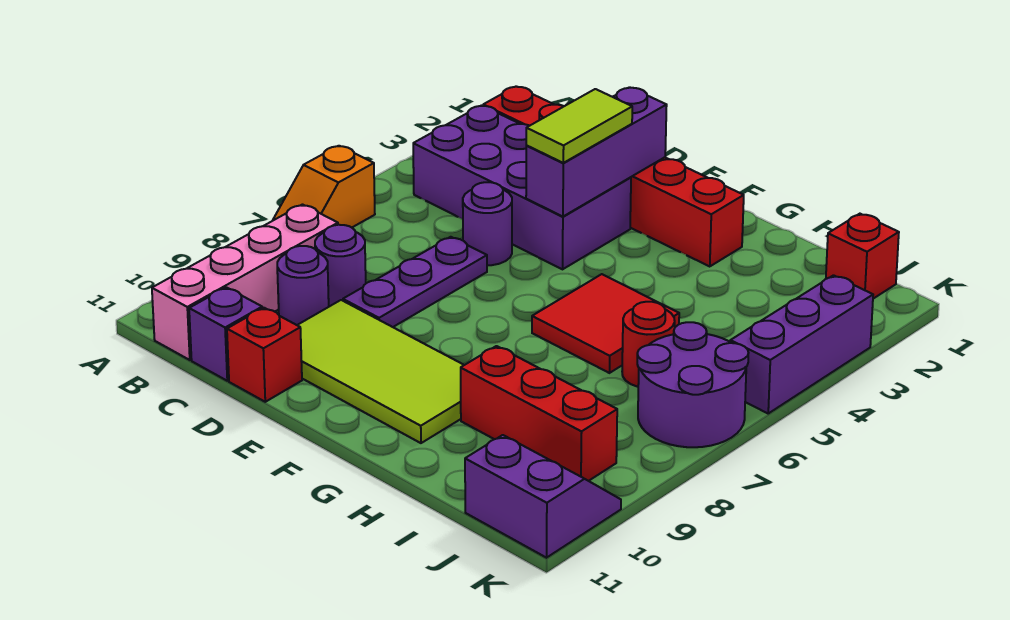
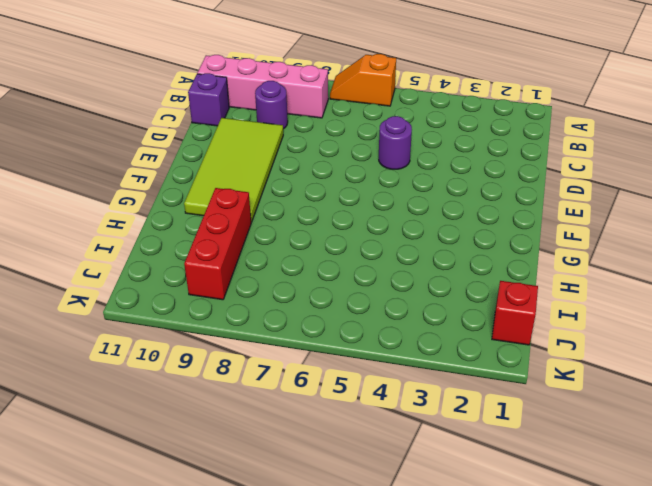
none -> red 1x6 brick [483,87,744,266]
none -> purple 2x4 brick [413,105,631,269]
none -> purple 1x1 round brick [315,225,366,307]

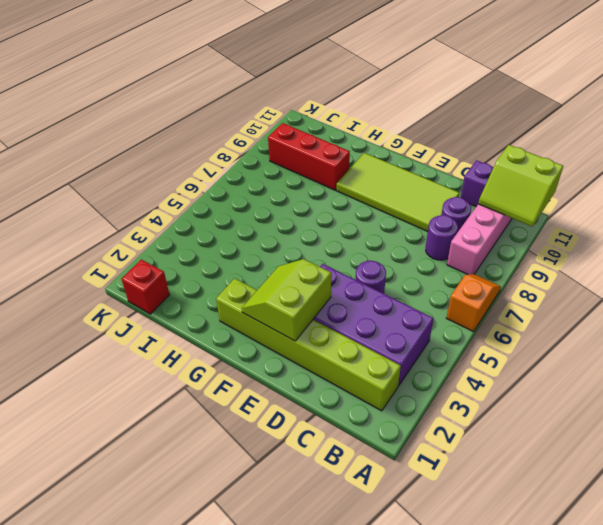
lime 2x2 slope [478,145,563,227] -> none
lime 1x6 brick [216,278,401,411] -> red 1x6 brick [483,87,744,266]
lime 2x2 slope [242,259,331,341] -> purple 1x3 brick [526,87,667,217]
none -> purple 1x3 plate [343,237,487,327]
none -> red 1x1 brick [227,308,302,402]
none -> red 2x2 tile [532,274,679,373]

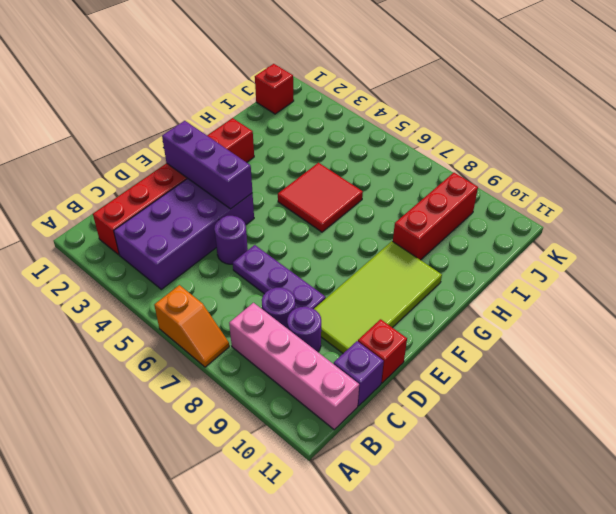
none -> red 1x1 round brick [622,302,675,387]
none -> purple 2x2 round brick [637,322,748,447]
none -> purple 2x2 slope [465,435,621,558]

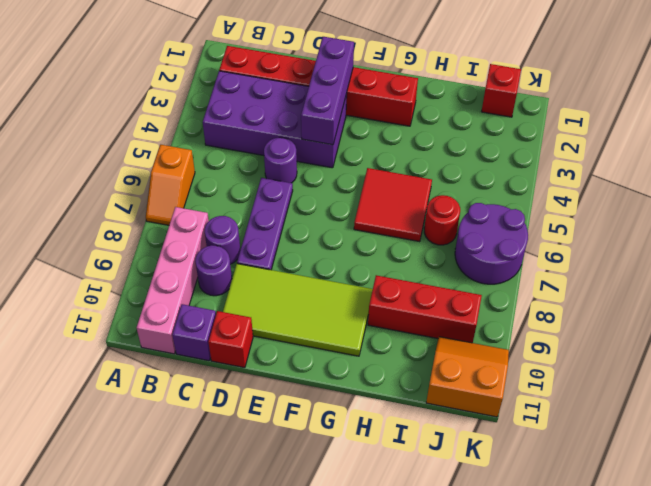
orange 2x2 slope [426,337,509,417] -> purple 2x2 slope [465,435,621,558]
none -> purple 1x3 brick [730,275,873,413]
none -> lime 1x2 tile [526,89,632,163]

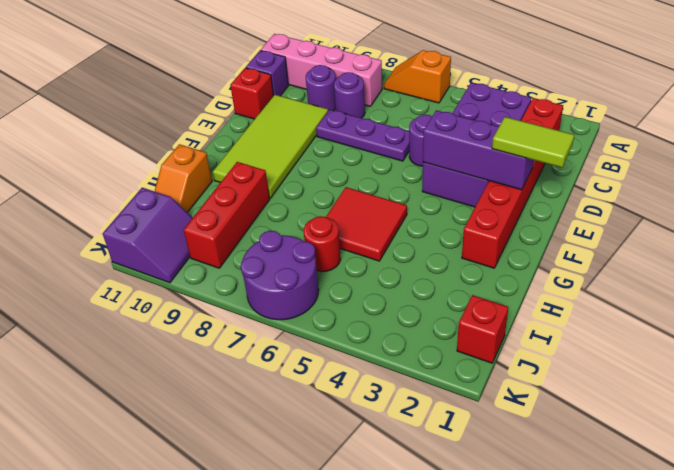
lime 1x2 tile [492,117,574,168] -> lime 1x2 tile moved to [526,89,632,163]
orange 1x2 slope [155,144,212,213] -> none
none -> purple 1x3 brick [730,275,873,413]

